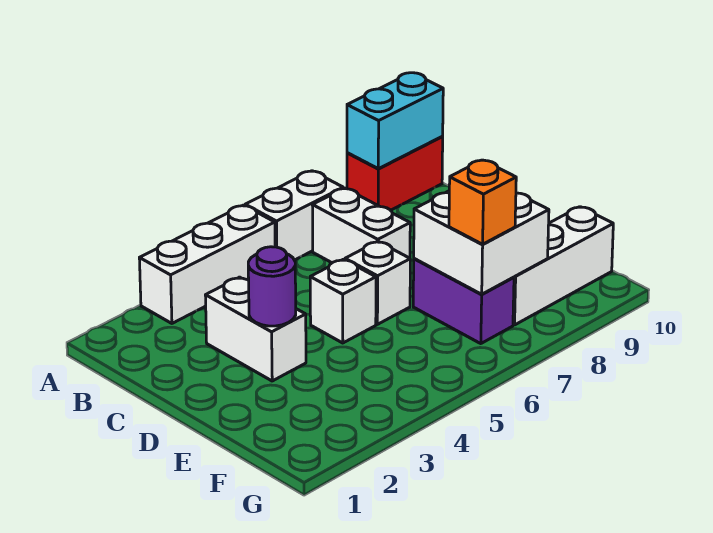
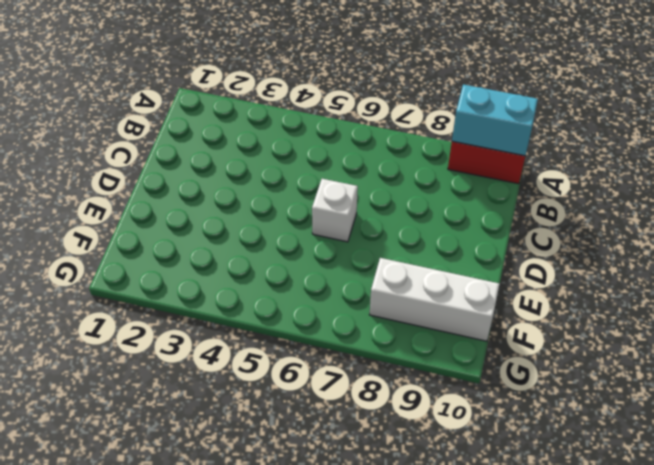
none -> white 1x3 brick [139,205,275,323]
none -> white 1x2 brick [245,171,343,260]
none -> white 1x2 brick [313,188,410,263]

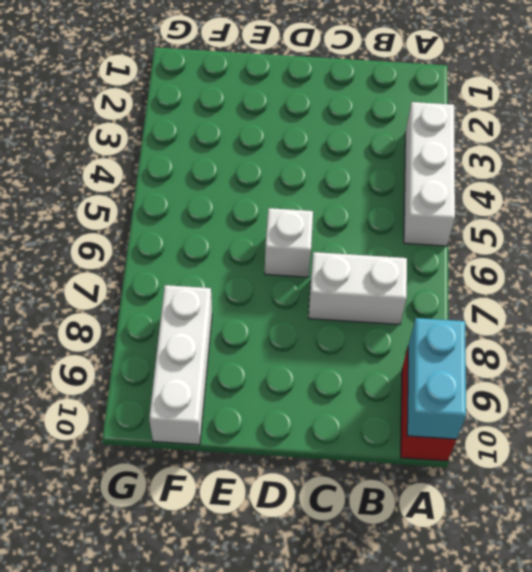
none -> white 1x2 brick [245,171,343,260]
none -> white 1x2 brick [205,277,306,381]
none -> white 1x1 brick [310,259,376,343]

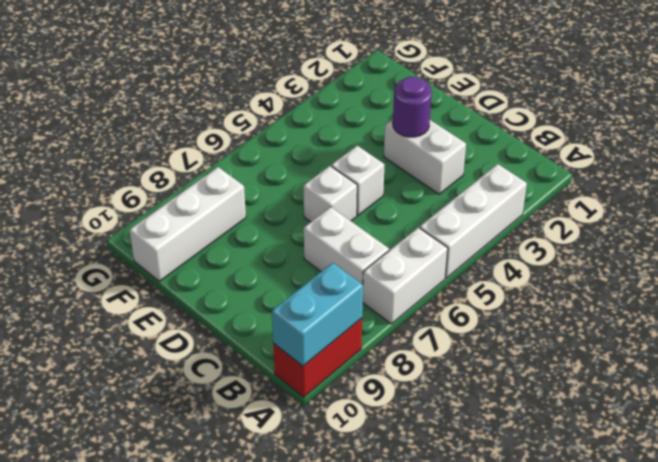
none -> purple 1x2 brick [413,259,514,343]
none -> white 2x2 brick [414,191,549,294]
none -> orange 1x1 brick [449,160,516,244]

